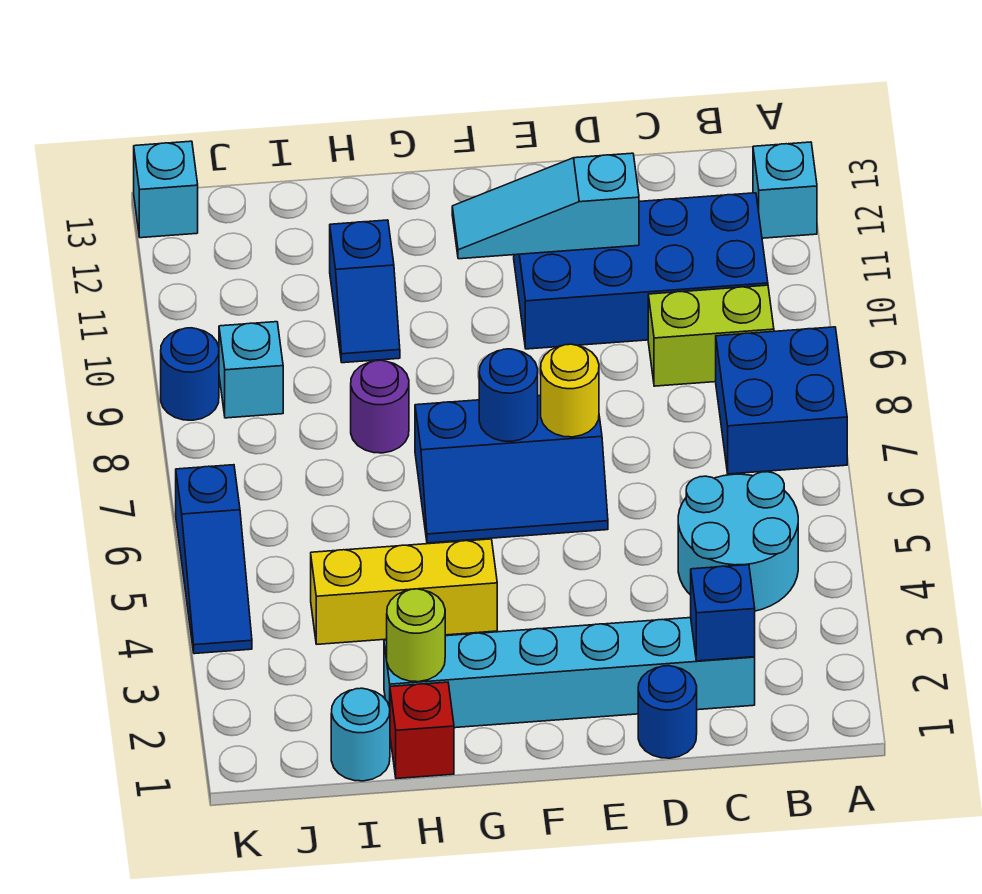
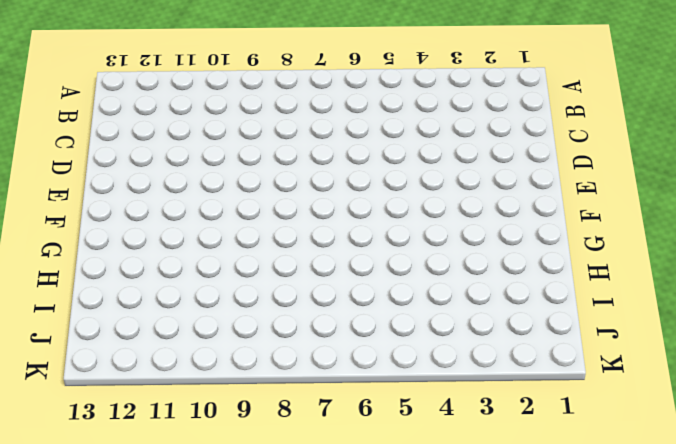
none -> blue 2x2 brick [716,327,847,474]
none -> cyan 1x1 brick [753,142,817,238]
none -> cyan 2x2 round brick [678,472,798,611]

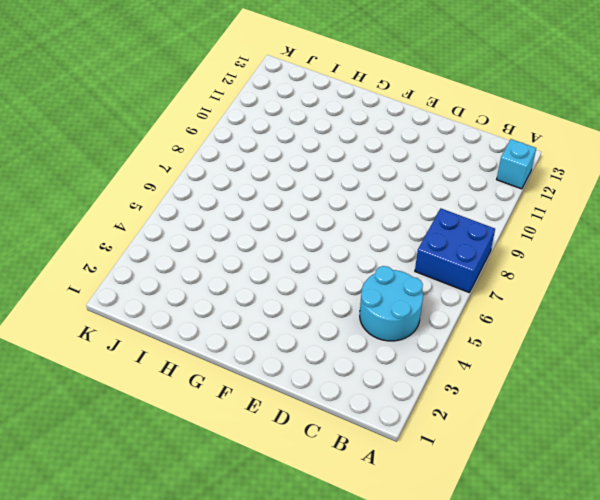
none -> lime 1x2 brick [648,285,774,386]
none -> blue 2x4 brick [514,193,768,349]
none -> cyan 1x6 brick [384,618,755,728]

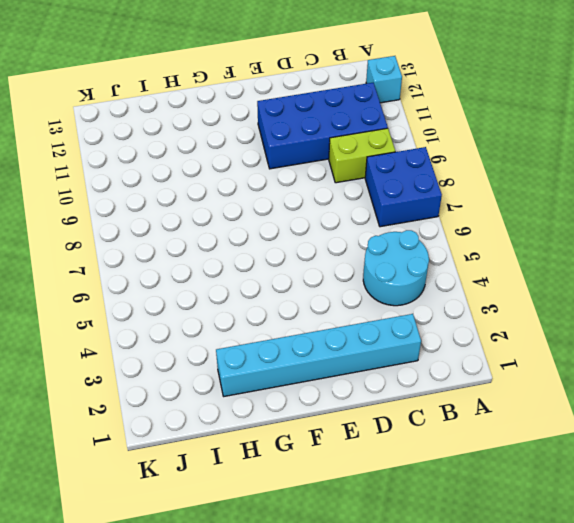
none -> blue 1x1 round brick [638,666,697,758]
none -> blue 2x3 slope [415,395,608,543]
none -> yellow 1x3 brick [311,539,497,644]

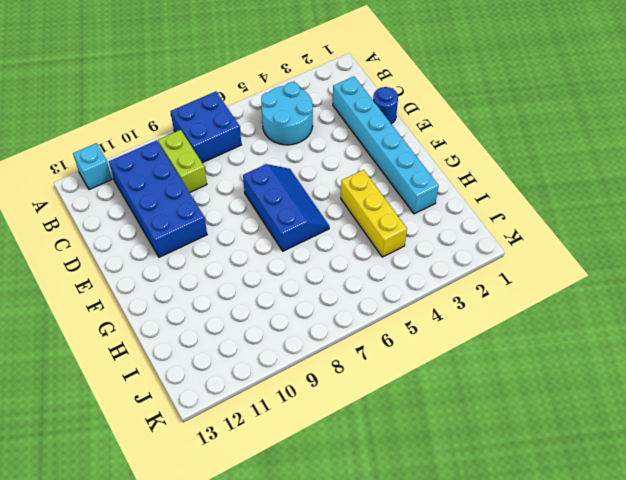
none -> red 1x1 brick [390,682,454,779]
none -> purple 1x1 round brick [351,360,409,453]
none -> blue 1x2 slope [330,220,400,363]

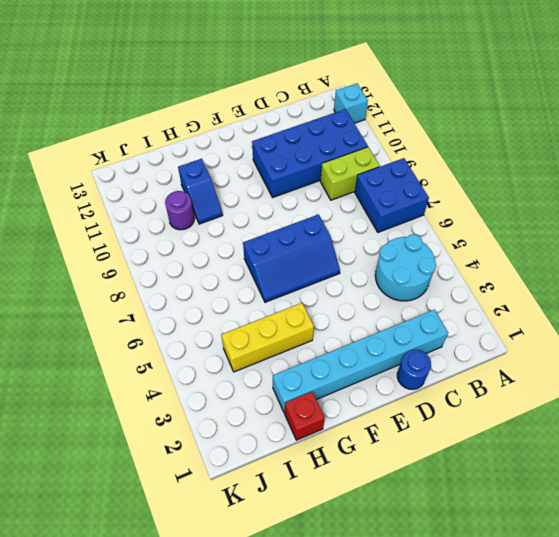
purple 1x1 round brick [165,191,194,230] -> purple 1x1 round brick moved to [351,360,409,453]
none -> cyan 1x1 round brick [331,688,390,781]
none -> cyan 1x1 brick [219,322,283,418]
none -> blue 1x3 slope [176,465,252,654]

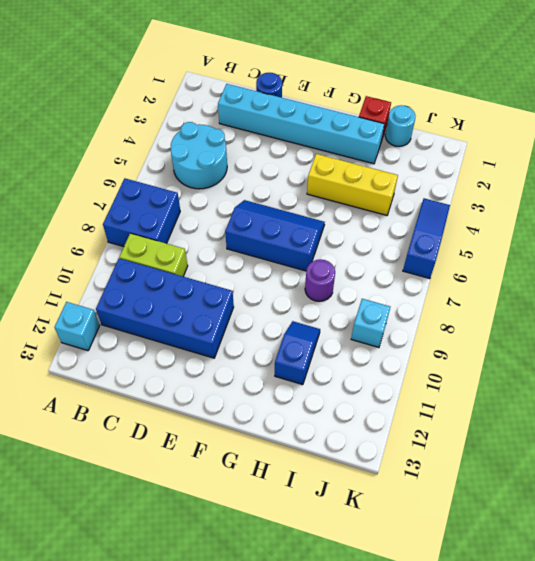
none -> blue 1x1 round brick [161,328,219,420]
none -> cyan 1x1 brick [134,141,198,238]
none -> blue 1x1 brick [691,565,755,661]

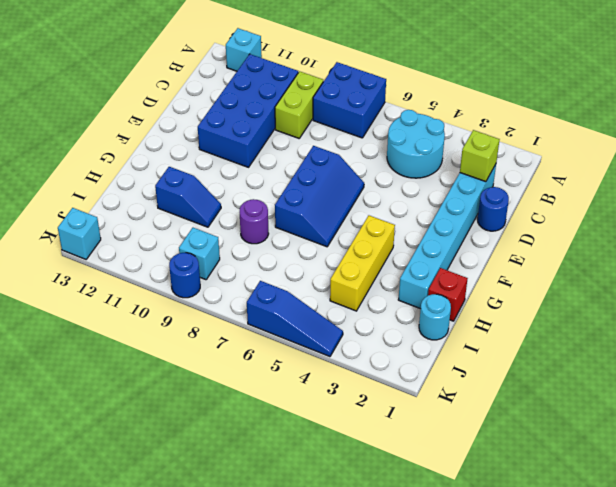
lime 1x1 brick [460,130,500,182] -> blue 1x1 brick [691,565,755,661]
none -> cyan 1x3 slope [452,153,639,259]
none -> yellow 1x1 round brick [541,344,599,437]
none -> blue 1x1 round brick [479,349,538,441]

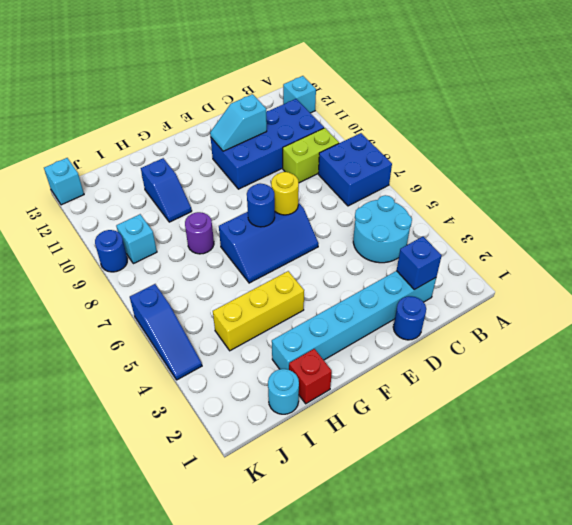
cyan 1x2 slope [210,94,267,151] -> cyan 1x3 slope [452,153,639,259]
none -> lime 1x1 round brick [387,589,445,682]

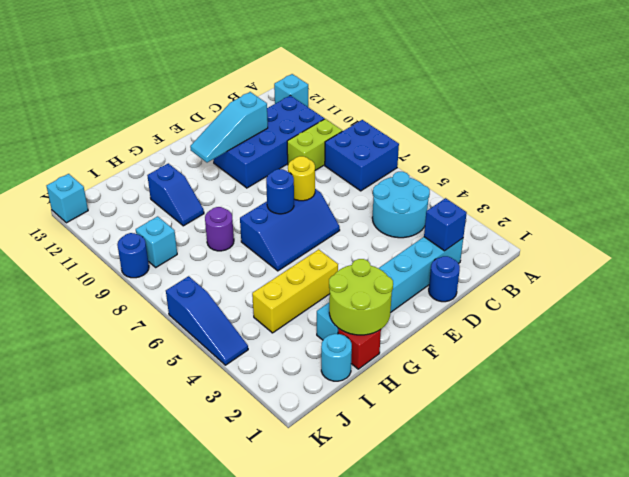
lime 2x2 round brick [329,259,393,335] -> lime 1x1 round brick [387,589,445,682]

